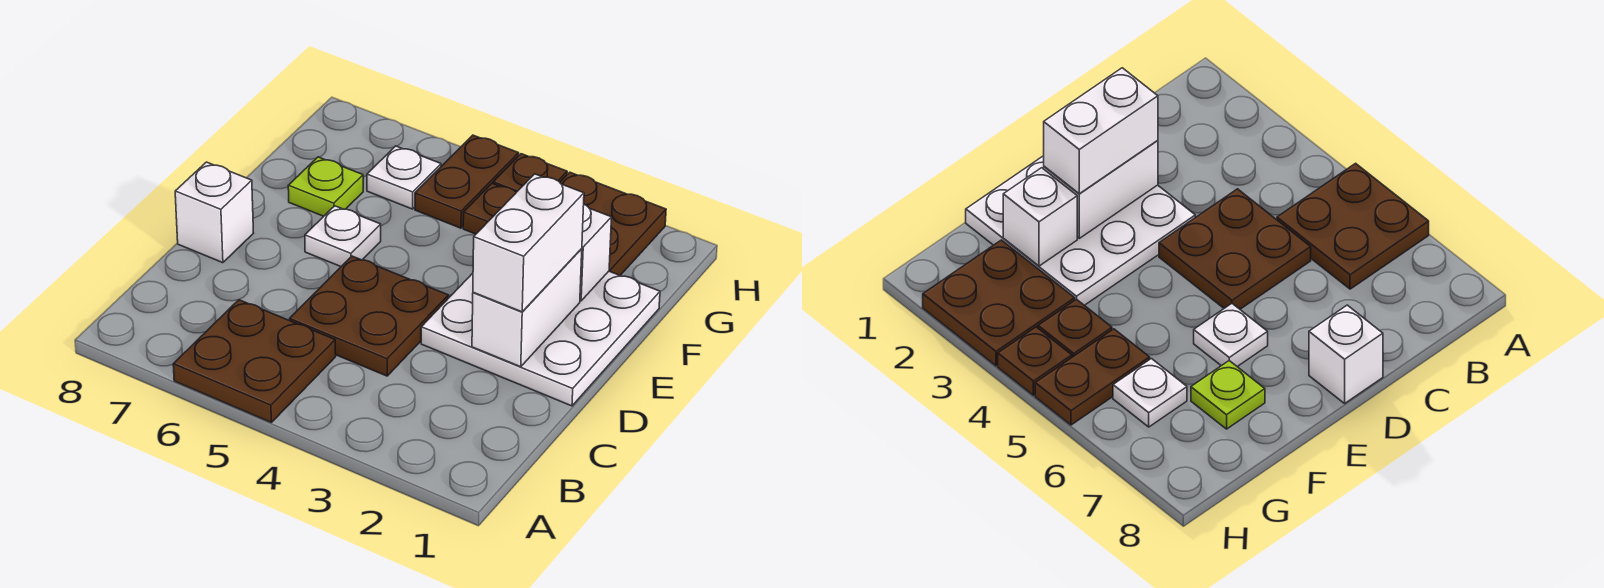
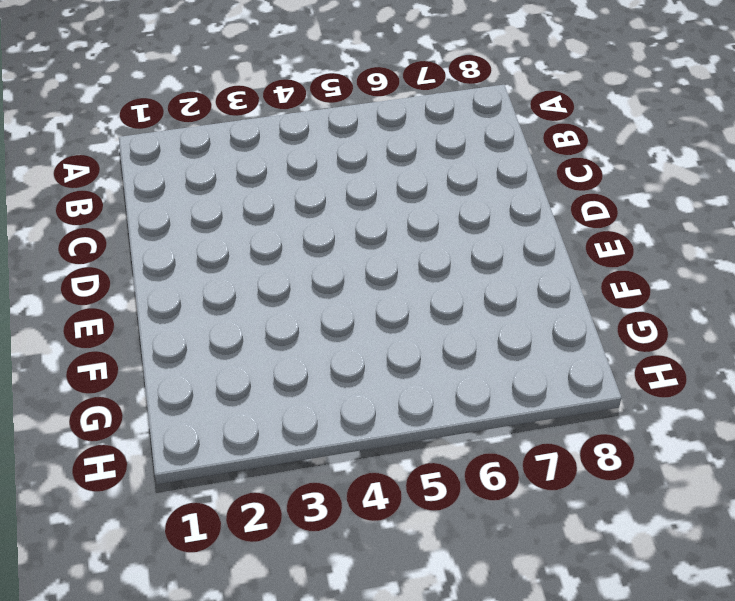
none -> brown 2x2 plate [173,300,336,422]
none -> brown 2x2 plate [290,256,449,376]
none -> white 3x3 plate [421,271,660,406]

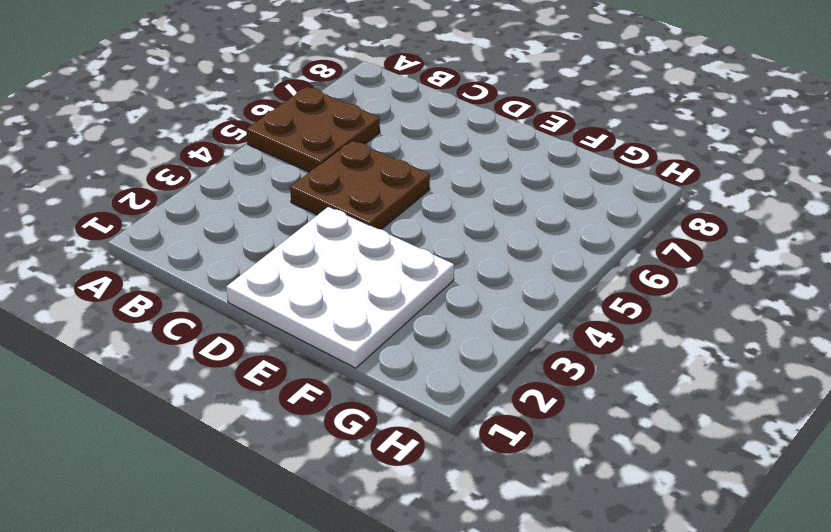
none -> white 1x1 brick [175,162,253,263]
none -> white 1x1 plate [305,206,381,267]
none -> lime 1x1 plate [288,157,363,216]

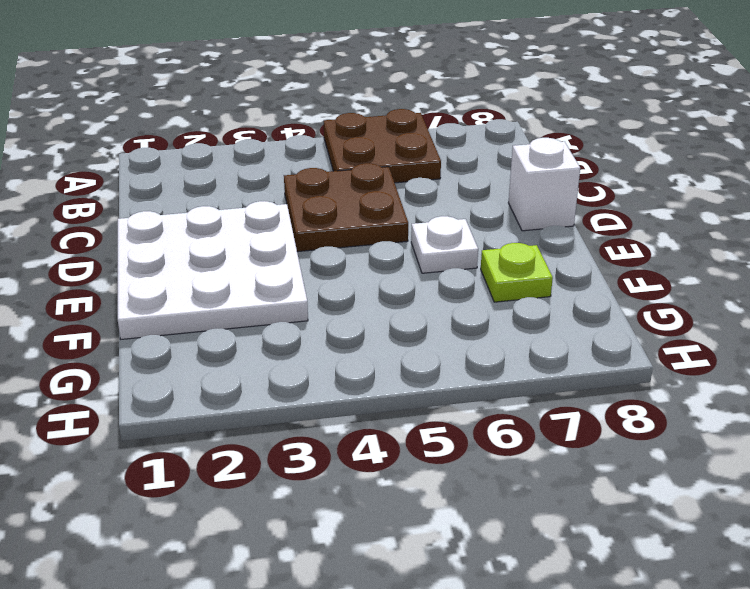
none -> brown 2x2 plate [560,172,666,275]
none -> brown 1x1 plate [463,184,516,234]
none -> brown 1x2 plate [415,135,519,228]

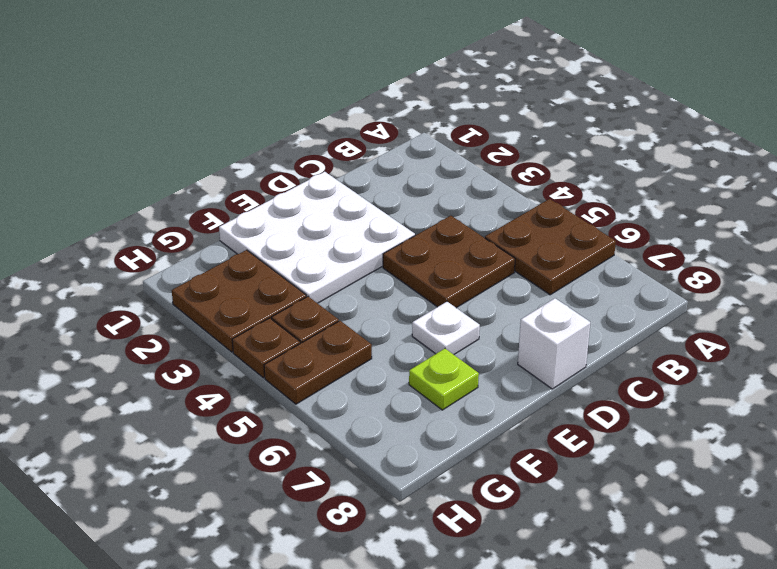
none -> white 1x1 plate [367,146,441,209]
none -> white 1x2 brick [472,249,582,367]
none -> white 1x1 brick [580,204,612,301]

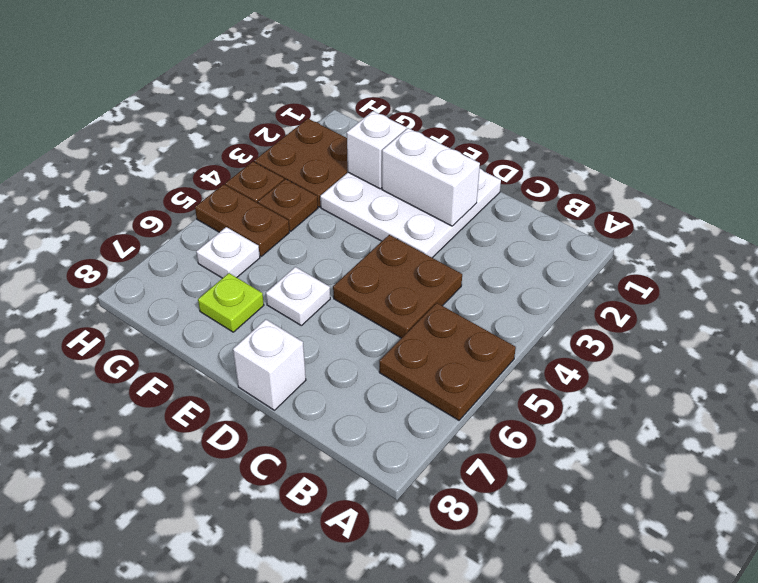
none -> white 1x2 brick [473,174,584,312]

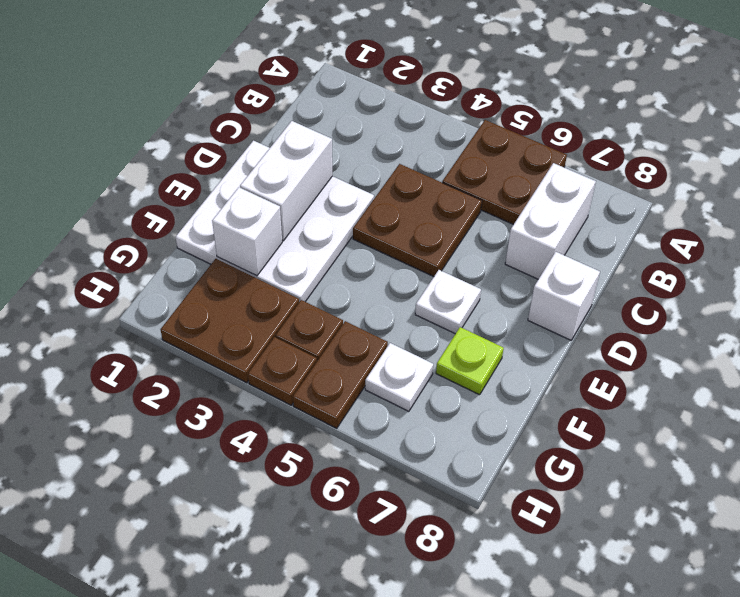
white 1x2 brick [505,163,596,279] -> white 1x2 brick moved to [473,174,584,312]

